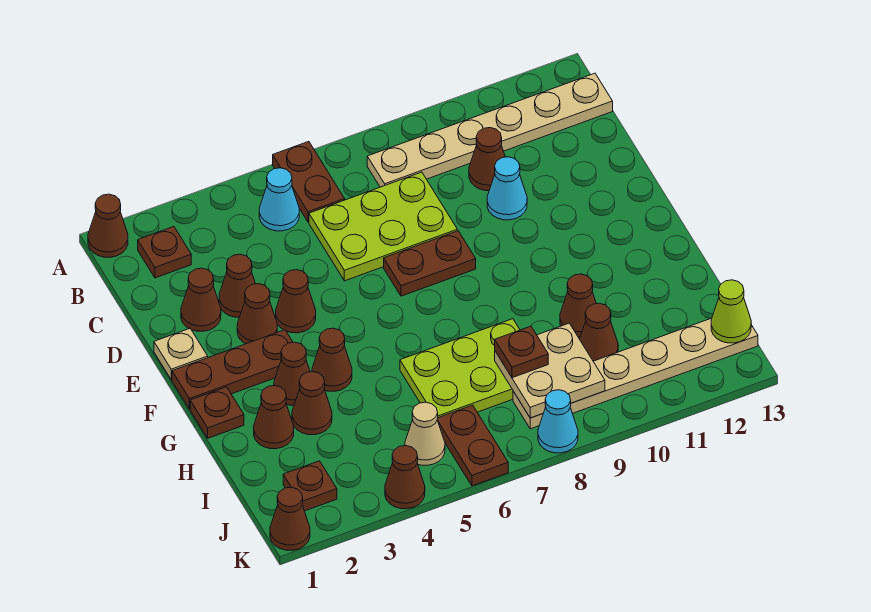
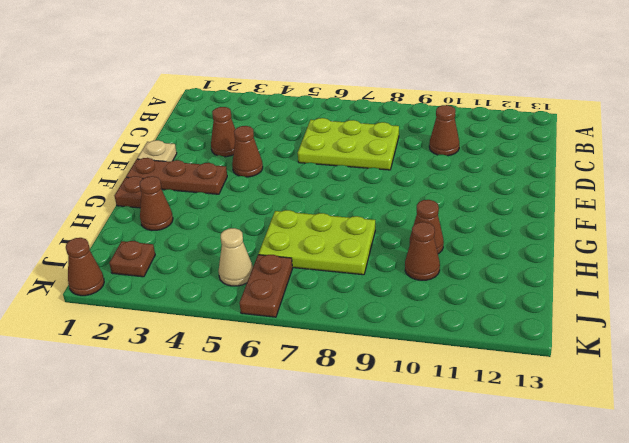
none -> brown 1x1 cone [88,194,128,257]
none -> brown 1x2 plate [273,142,345,222]
none -> brown 1x1 plate [138,227,191,278]
none -> cyan 1x1 cone [259,168,299,231]

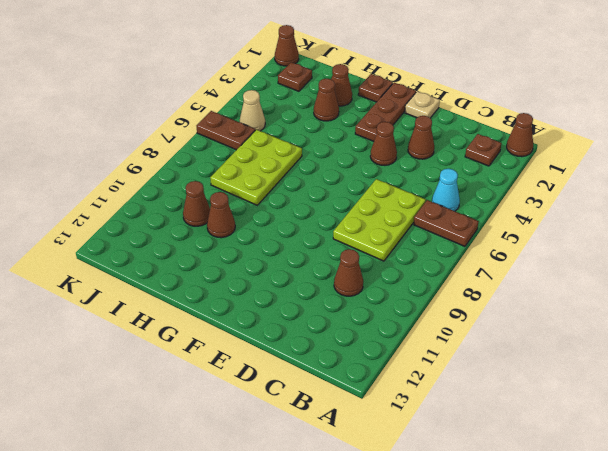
none -> tan 1x6 plate [367,73,613,187]
none -> brown 1x1 cone [181,268,221,331]
none -> cyan 1x1 cone [487,157,527,220]
none -> brown 1x1 cone [237,284,277,344]

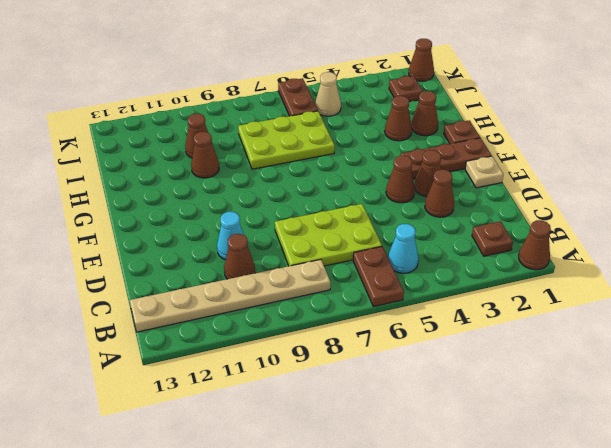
none -> brown 1x1 cone [181,268,221,331]
none -> brown 1x2 plate [384,231,476,296]
none -> brown 1x1 cone [274,342,310,405]
none -> brown 1x1 cone [312,328,352,391]

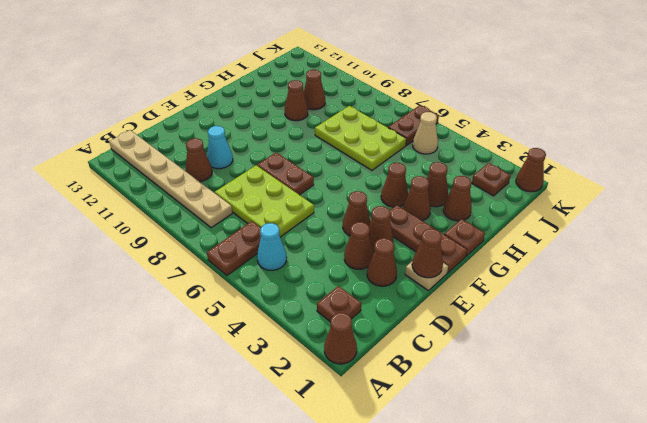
brown 1x1 cone [412,229,443,278] -> brown 1x1 cone moved to [385,446,425,509]
none -> tan 1x6 plate [513,318,758,429]
none -> cyan 1x1 cone [538,390,578,453]
none -> tan 2x2 plate [495,323,605,418]
none -> lime 1x1 cone [711,280,751,343]

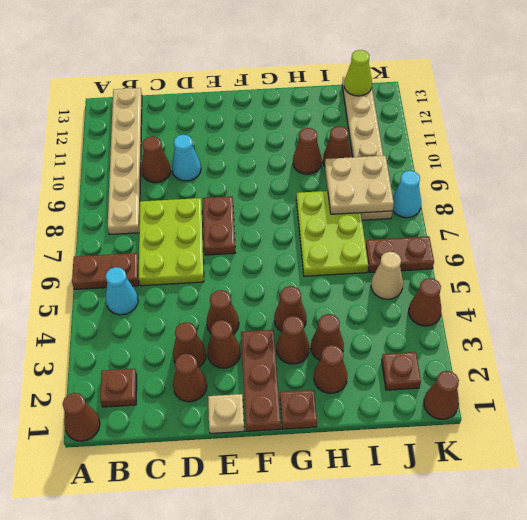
none -> brown 1x1 plate [495,326,548,378]

